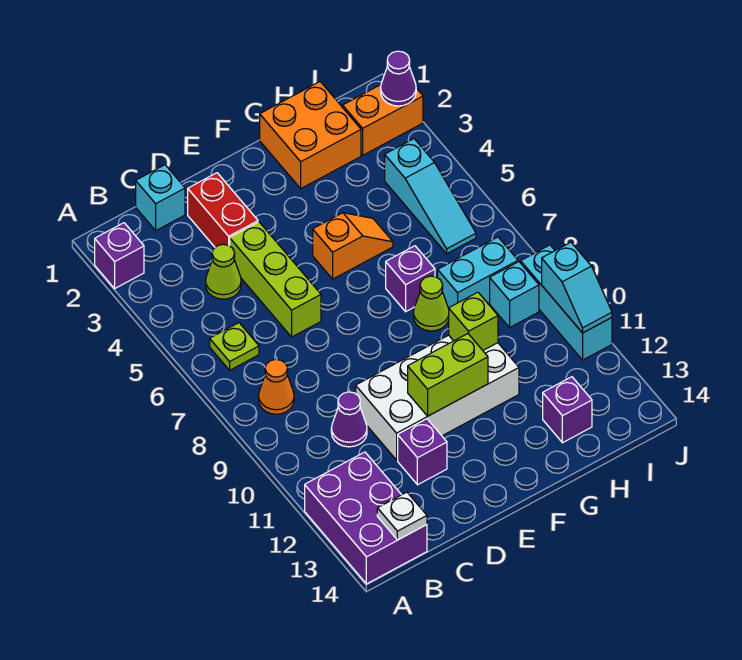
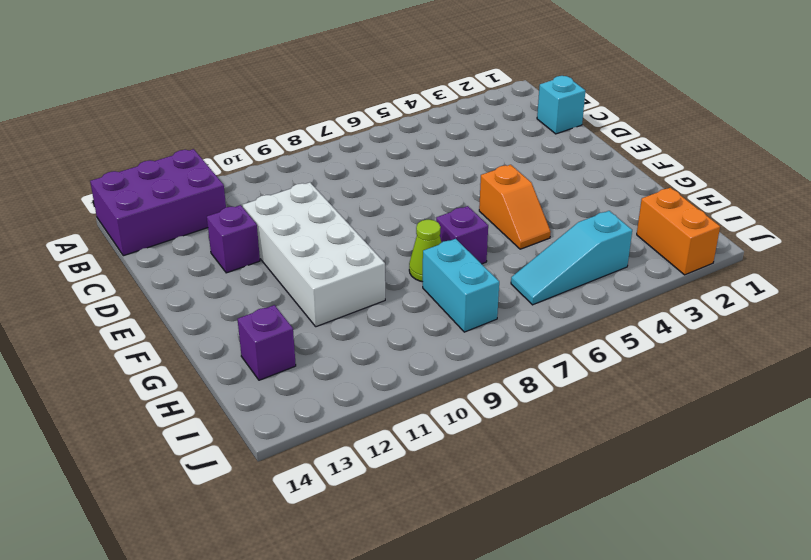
none -> purple 1x1 brick [95,223,144,288]
none -> lime 1x1 plate [210,323,259,370]
none -> orange 1x1 cone [258,359,294,414]

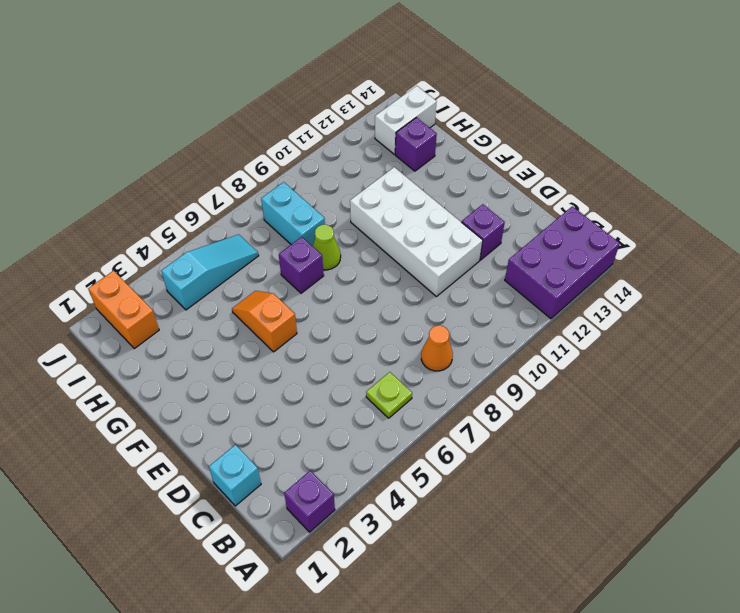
white 1x2 brick [375,86,437,154] -> none
none -> lime 1x1 cone [206,244,241,299]
none -> purple 1x1 cone [331,392,367,447]
none -> red 1x2 brick [188,173,258,247]

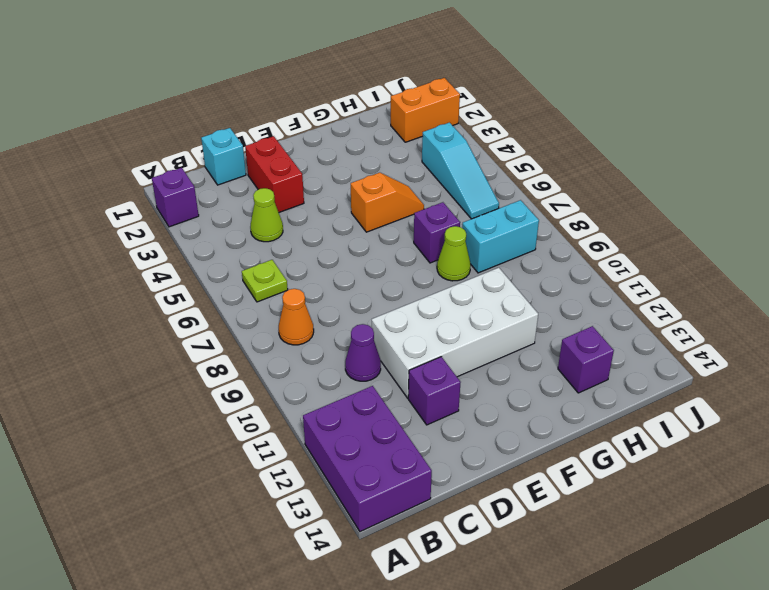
none -> lime 1x3 brick [230,222,321,337]
none -> orange 2x2 brick [260,82,361,188]
none -> cyan 1x1 brick [490,262,539,327]

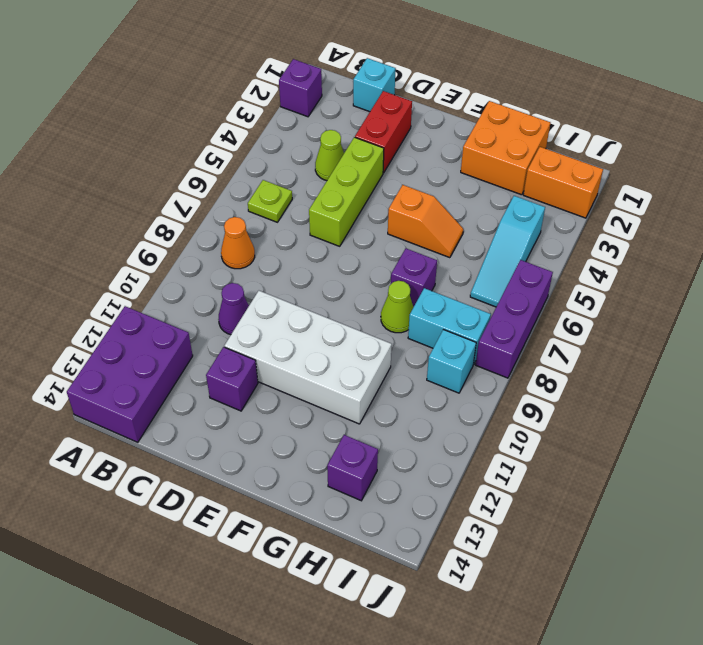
purple 1x3 brick [476,260,553,378] -> none
none -> cyan 1x3 brick [521,245,612,360]
none -> white 1x1 plate [377,492,427,540]
none -> lime 1x2 brick [408,334,488,416]

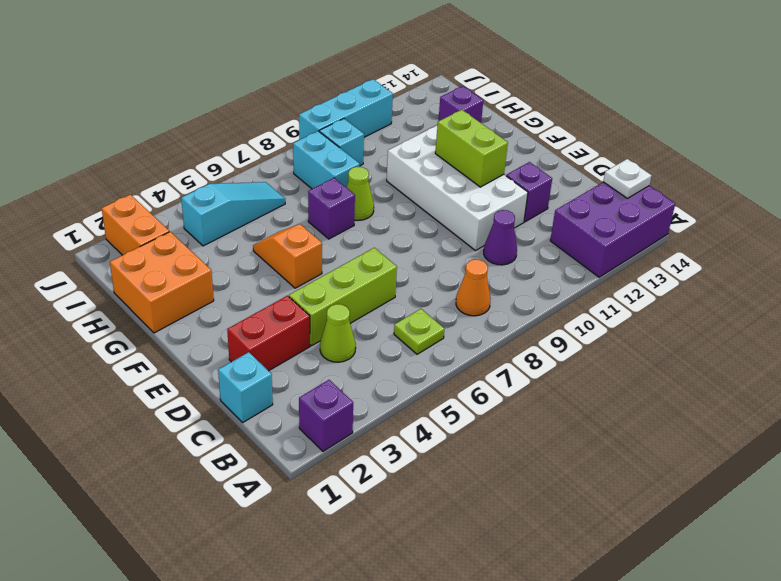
none -> lime 1x1 brick [449,292,498,350]
none -> purple 1x1 cone [381,51,416,106]
none -> cyan 1x2 slope [542,242,612,333]

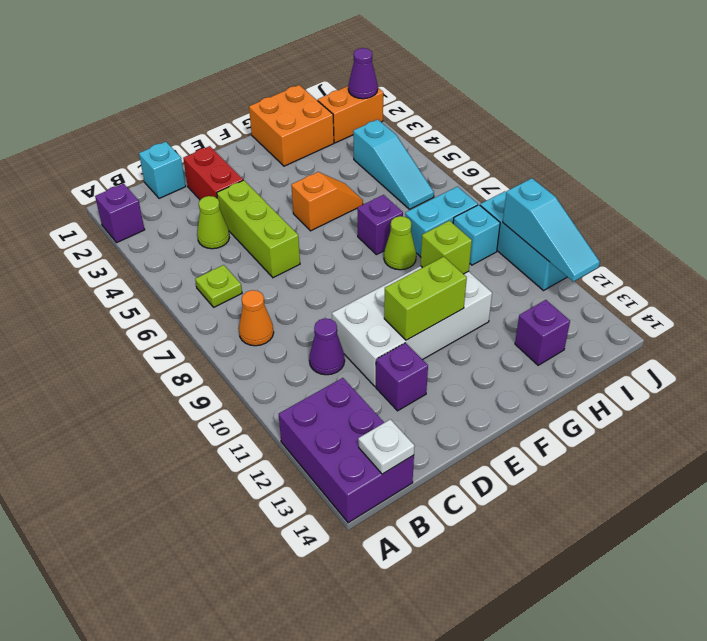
cyan 1x3 slope [503,178,600,282] -> cyan 1x2 slope [542,242,612,333]

